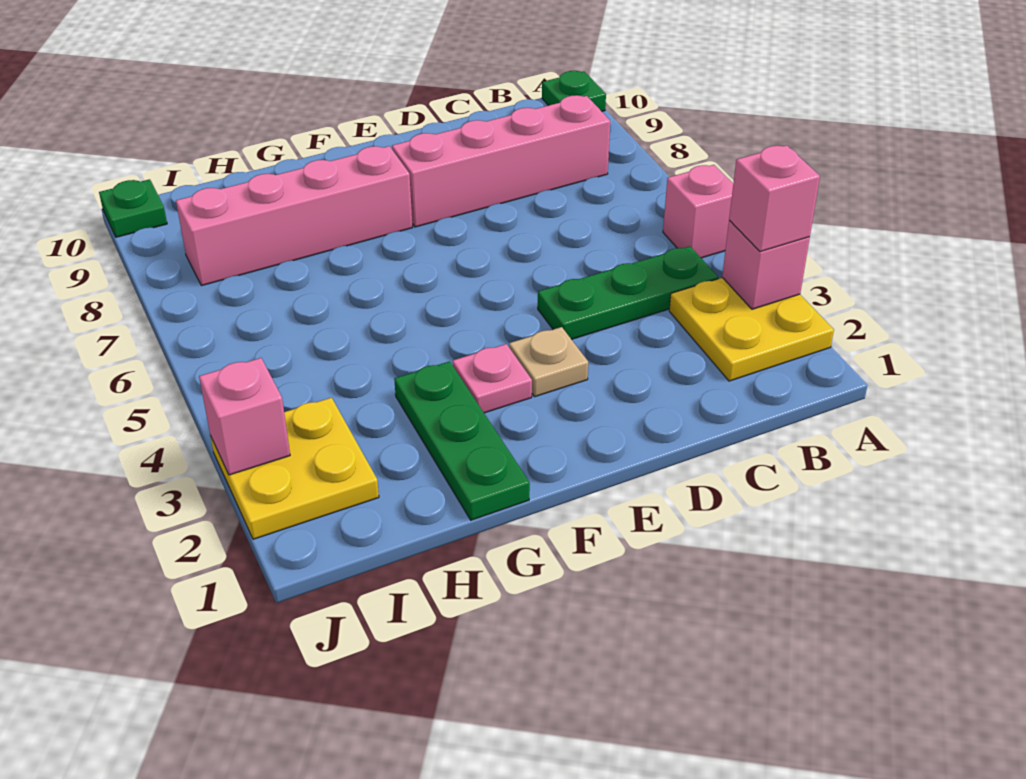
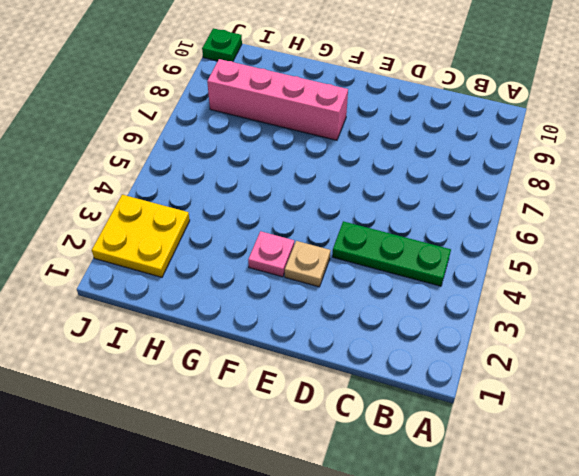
none -> yellow 2x2 plate [669,278,834,381]
none -> pink 1x1 brick [663,165,733,258]
none -> green 1x1 plate [542,71,606,111]

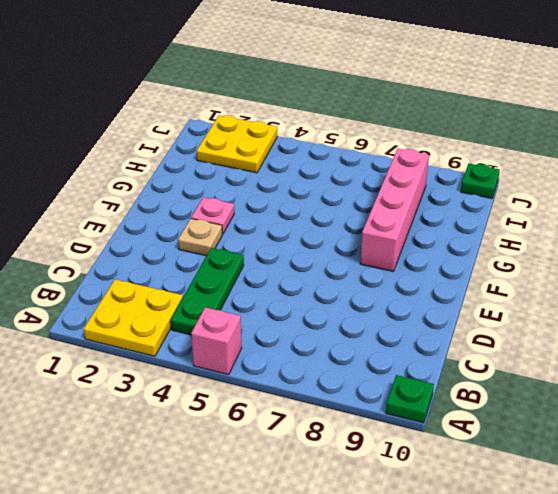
none -> pink 1x4 brick [392,95,610,227]
none -> green 1x3 plate [394,361,530,520]
none -> pink 1x1 brick [722,220,810,309]

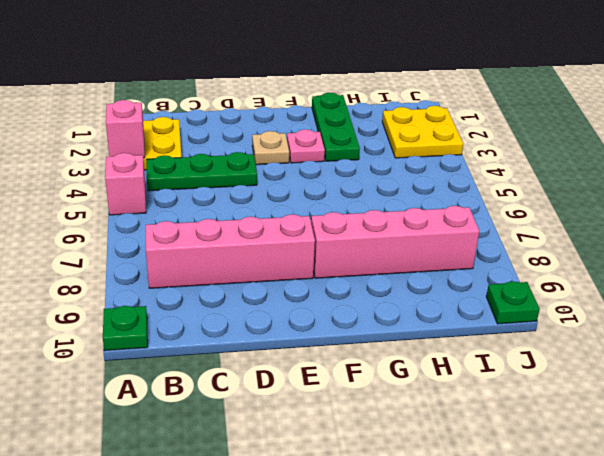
none -> pink 1x1 brick [199,358,290,475]
none -> pink 1x1 brick [729,145,820,252]

